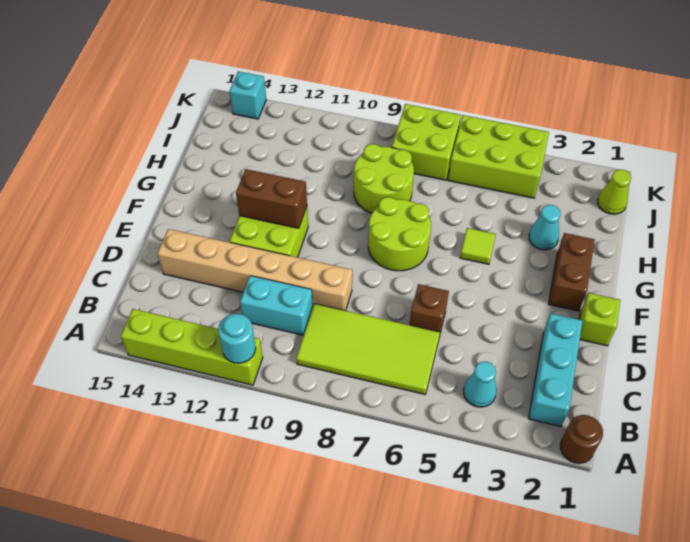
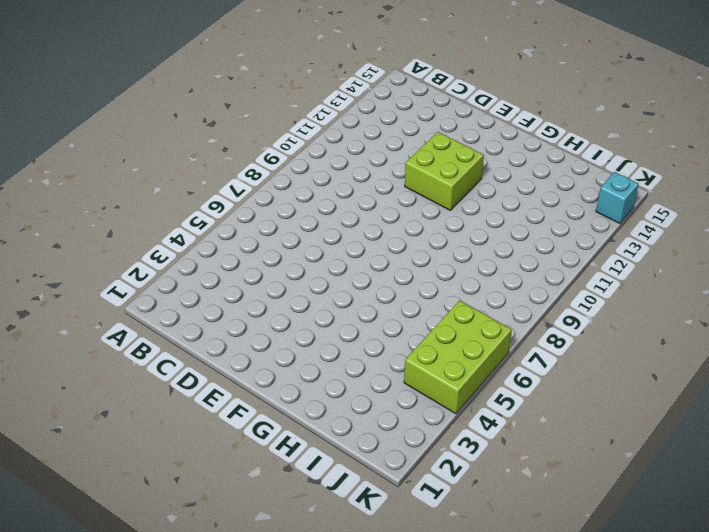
none -> brown 1x1 round brick [560,415,603,463]
none -> lime 1x4 brick [121,309,263,385]
none -> cyan 1x3 brick [529,314,582,427]

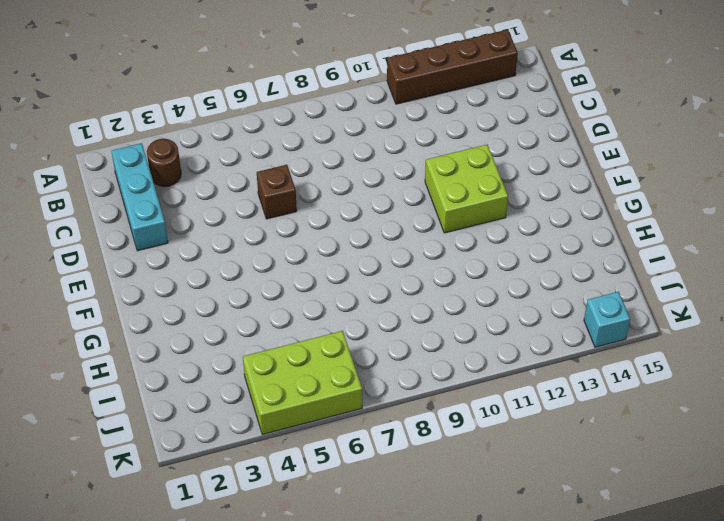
brown 1x4 brick [387,30,518,104] -> lime 1x4 brick [121,309,263,385]
brown 1x1 round brick [147,139,181,187] -> brown 1x1 round brick moved to [560,415,603,463]
none -> cyan 1x1 cone [464,362,497,407]
none -> lime 2x4 tile [296,304,440,394]
none -> cyan 1x2 brick [240,276,313,335]

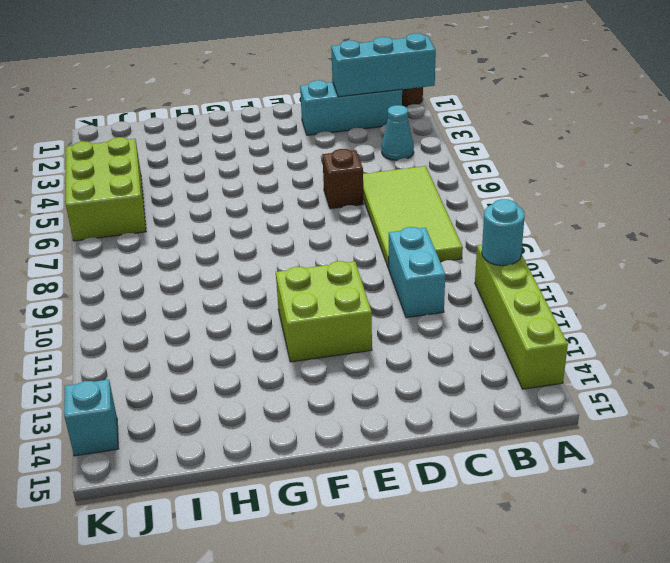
cyan 1x3 brick [331,33,436,97] -> none
none -> tan 1x6 brick [157,229,352,311]
none -> lime 1x1 brick [579,293,620,346]
none -> brown 1x2 brick [549,233,595,311]

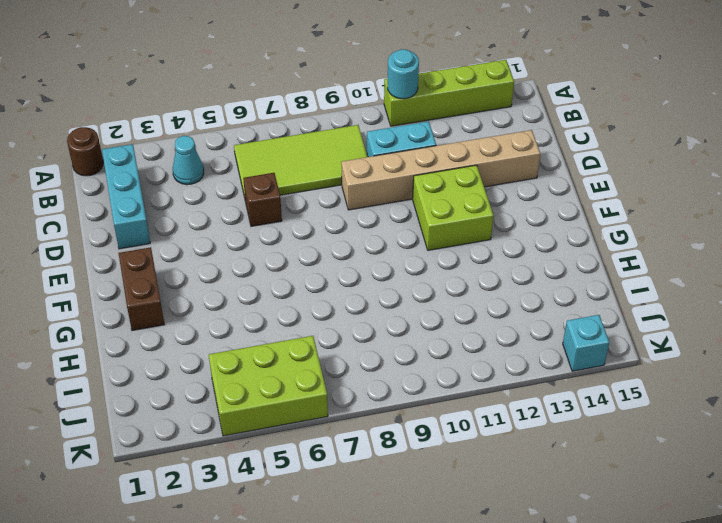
none -> lime 1x1 brick [579,293,620,346]
none -> lime 2x2 round brick [368,197,431,271]
none -> lime 1x1 tile [460,228,496,264]

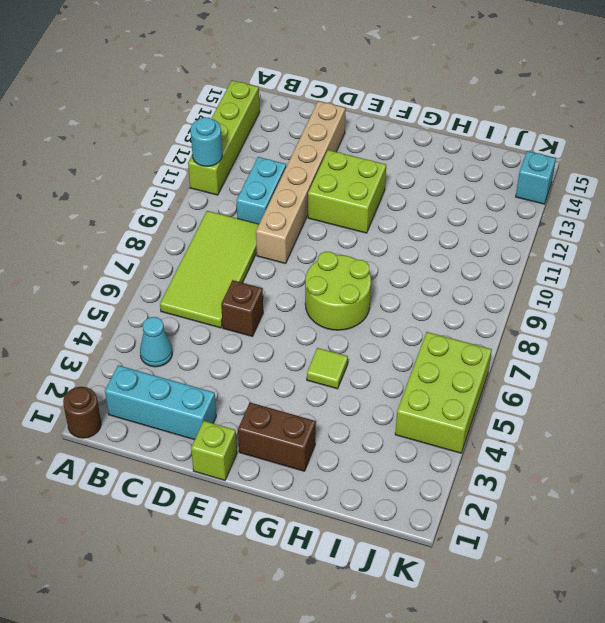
none -> cyan 1x1 cone [529,205,560,250]
none -> lime 2x2 round brick [354,144,414,213]
none -> lime 1x1 cone [598,170,631,214]

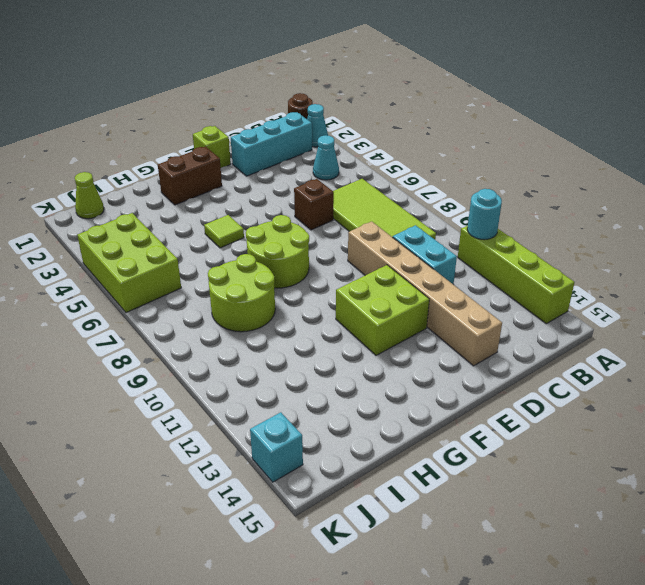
cyan 1x1 cone [307,104,328,147] -> cyan 1x1 cone moved to [529,205,560,250]
none -> lime 2x2 brick [392,104,461,180]
none -> brown 1x2 brick [236,169,307,228]

